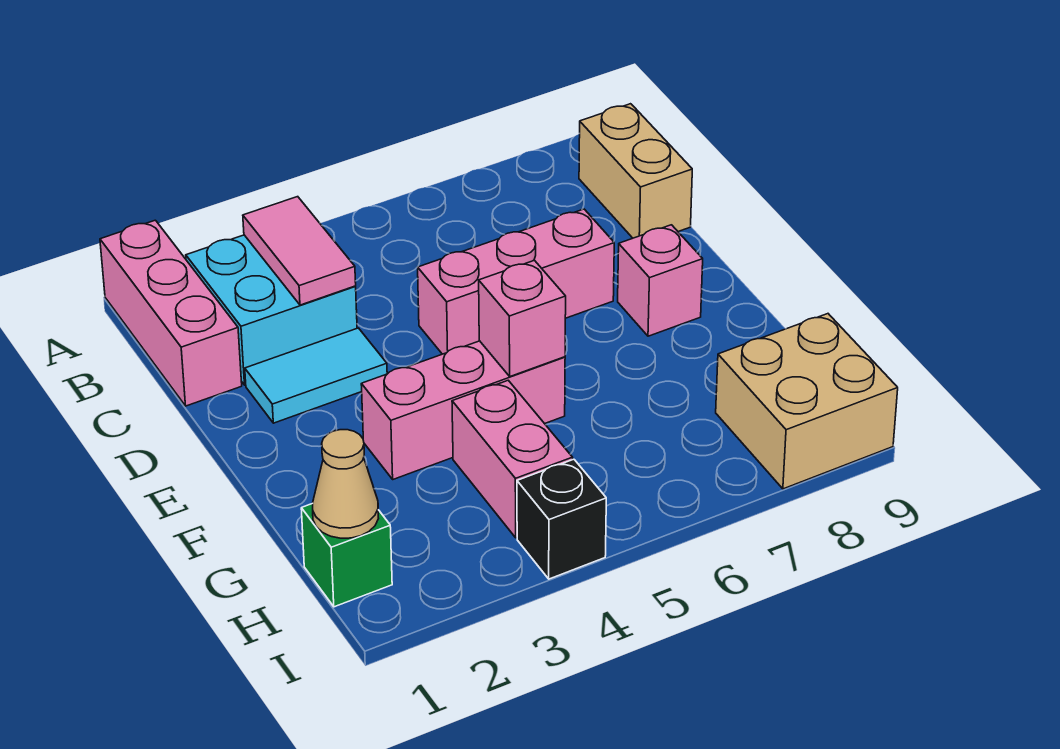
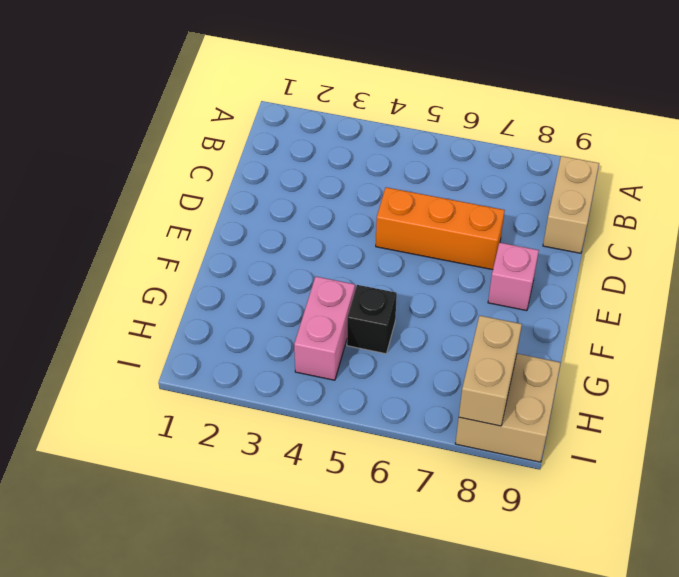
orange 1x3 brick [376,187,505,270] -> pink 1x3 brick [418,209,614,354]
black 1x1 brick [347,285,397,354] -> black 1x1 brick moved to [517,459,606,579]
tan 1x2 brick [459,316,522,426] -> none
none -> pink 1x3 brick [100,220,242,406]
none -> cyan 2x2 brick [186,235,357,385]
none -> cyan 1x2 tile [245,328,387,423]

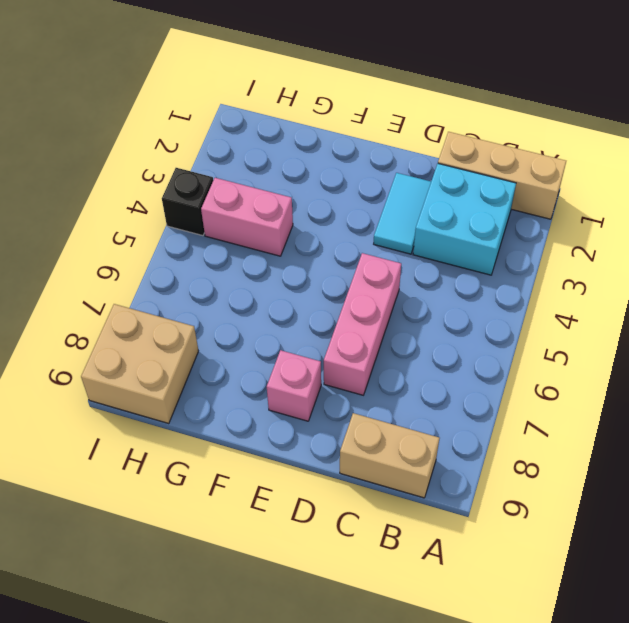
tan 1x3 brick [438,132,566,219] -> pink 1x3 brick [100,220,242,406]
none -> pink 1x3 brick [361,341,565,479]
none -> green 1x1 brick [301,503,392,607]
none -> pink 1x2 tile [243,197,356,305]

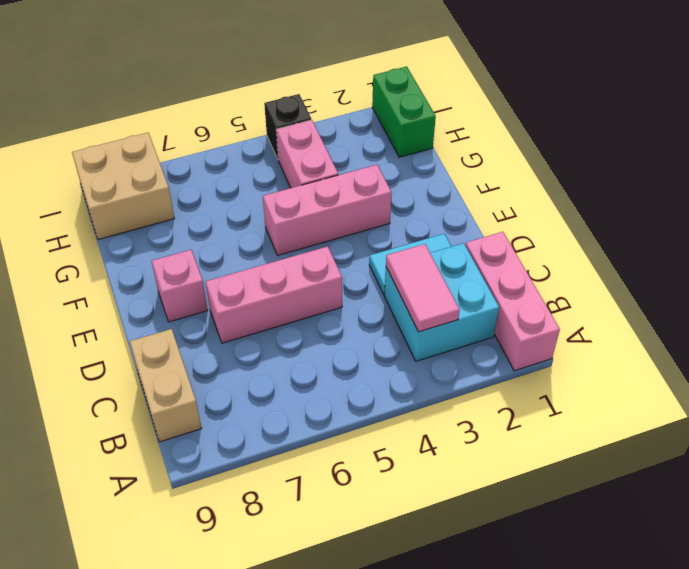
green 1x2 brick [372,66,436,157] -> green 1x1 brick [301,503,392,607]
none -> pink 1x1 brick [479,260,566,376]
none -> tan 1x1 cone [313,430,378,538]

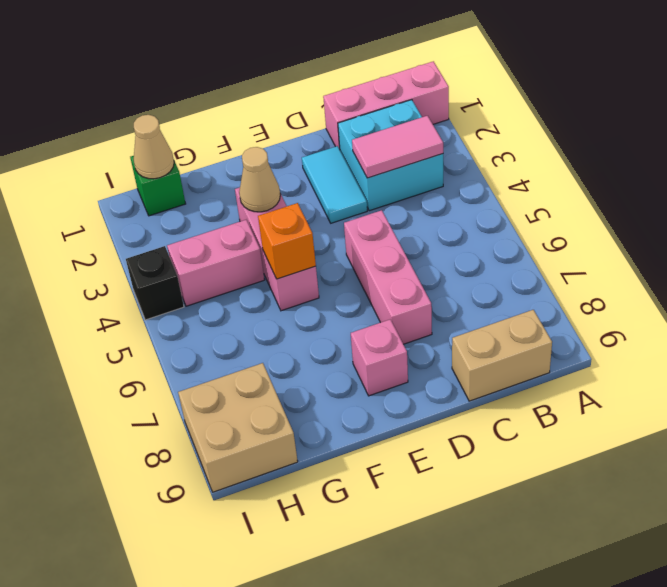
tan 1x1 cone [239,147,280,212] -> none
orange 1x1 brick [258,203,316,279] -> pink 1x1 brick [479,260,566,376]

